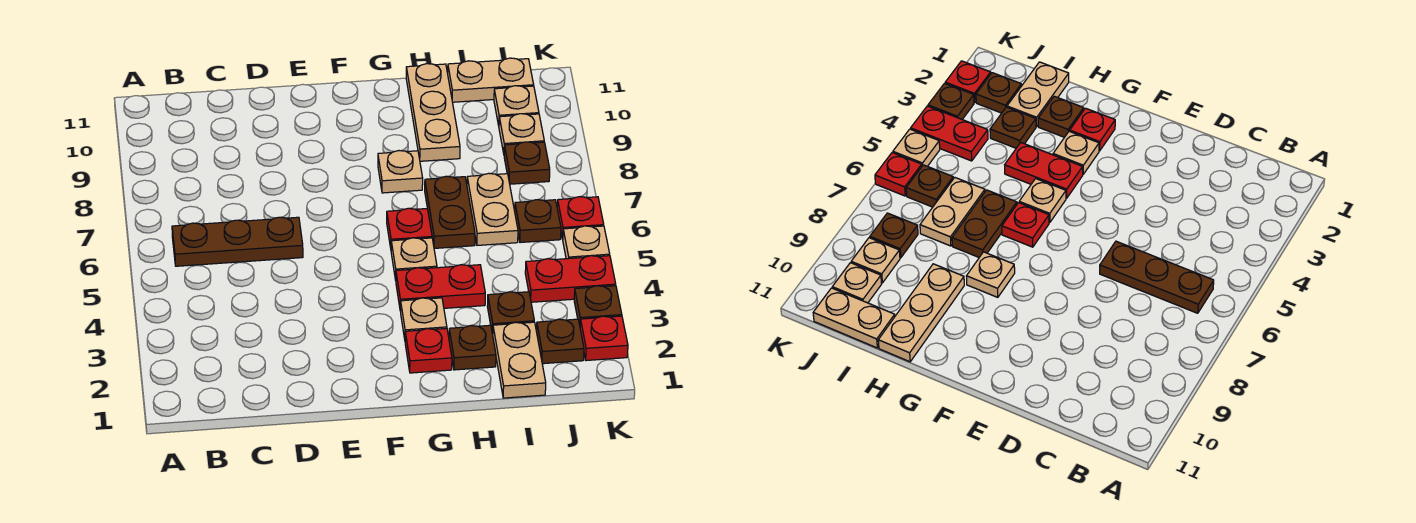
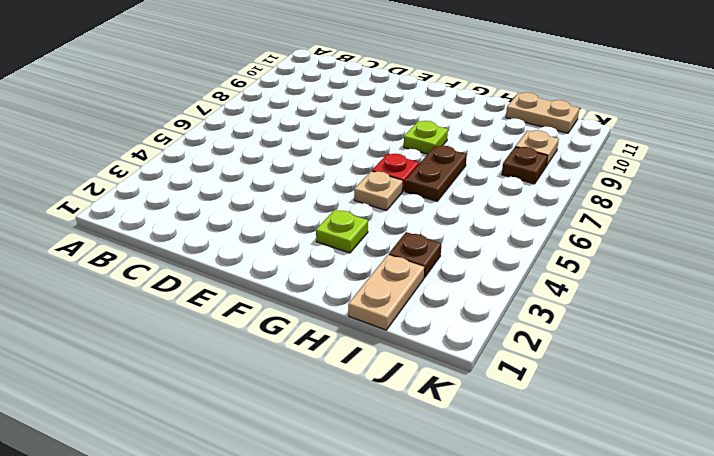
lime 1x1 plate [316,210,368,253] -> tan 1x1 plate [401,298,447,339]
lime 1x1 plate [404,121,448,154] -> tan 1x1 plate [378,151,423,193]
none -> brown 1x3 plate [172,217,303,266]
none -> red 1x1 plate [405,328,452,373]
none -> red 1x2 plate [396,265,485,311]

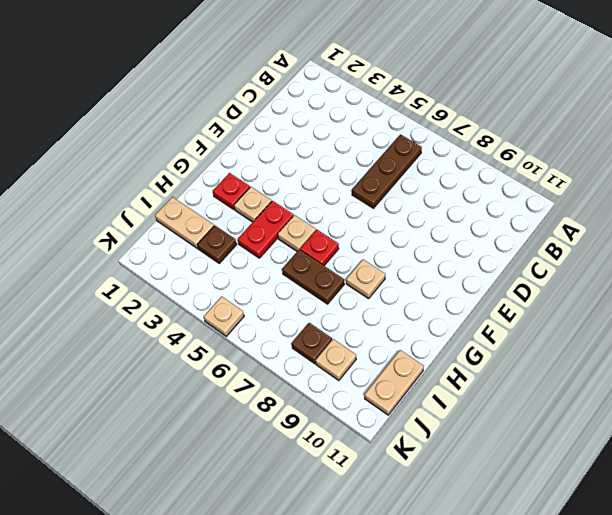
none -> brown 1x1 plate [449,325,496,370]
none -> tan 1x3 plate [406,64,460,161]
none -> tan 1x2 plate [467,173,518,245]

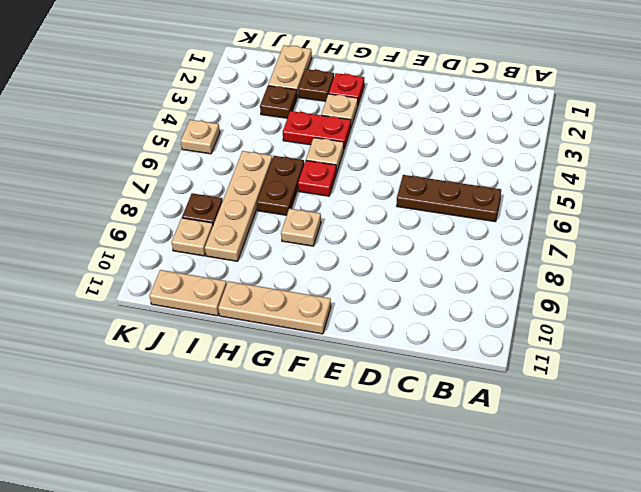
tan 1x3 plate [218,281,331,334] -> tan 1x3 plate turned to [406,64,460,161]
tan 1x4 plate [205,151,273,261] -> tan 1x2 plate [467,173,518,245]
none -> brown 1x1 plate [536,319,584,364]
none -> red 1x2 plate [525,256,616,302]
none -> brown 1x1 plate [515,200,561,243]

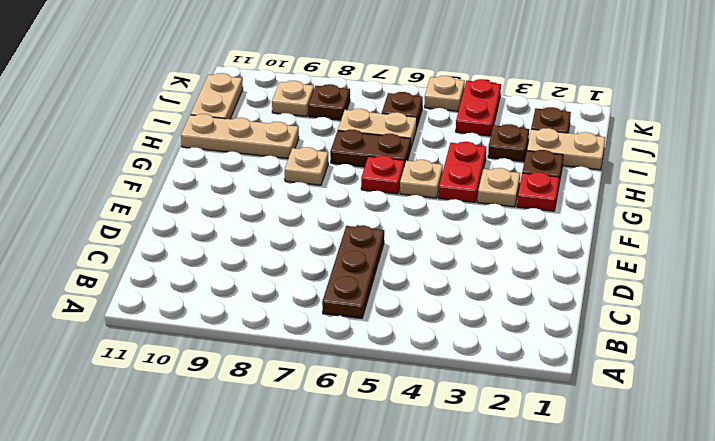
none -> tan 1x1 plate [494,86,539,126]
none -> red 1x1 plate [580,316,628,361]
none -> brown 1x1 plate [574,286,622,325]

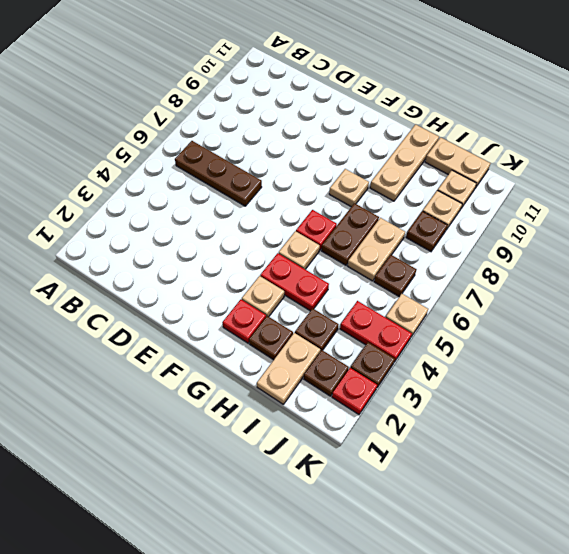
none -> red 1x1 plate [557,197,604,239]

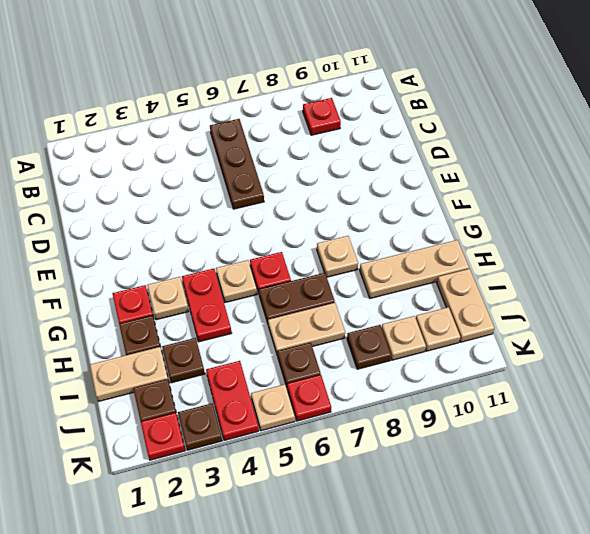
red 1x1 plate [303,98,341,135] -> none

